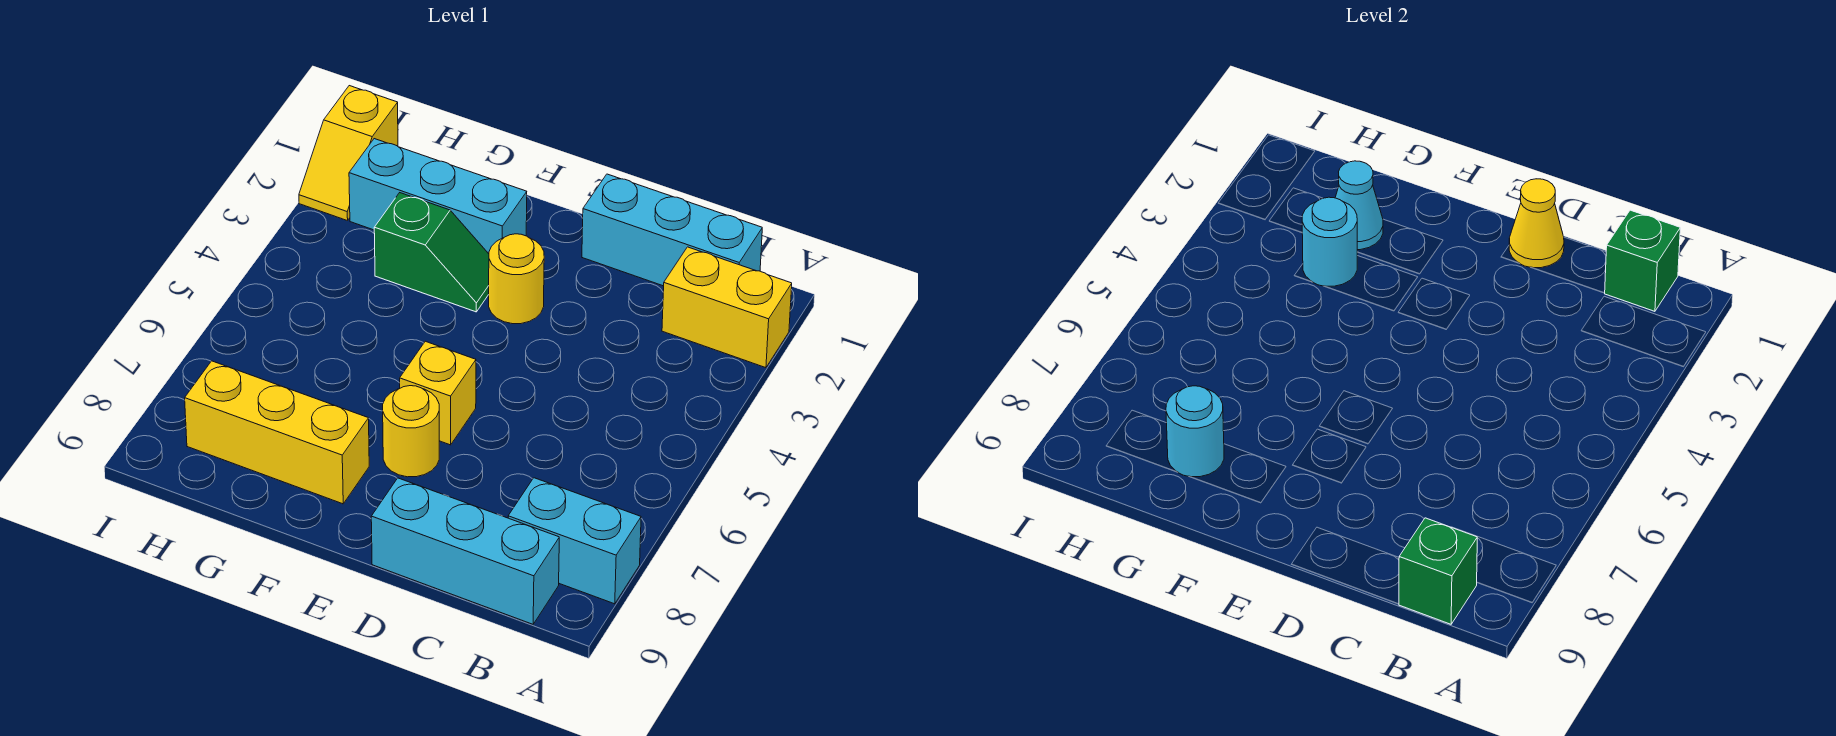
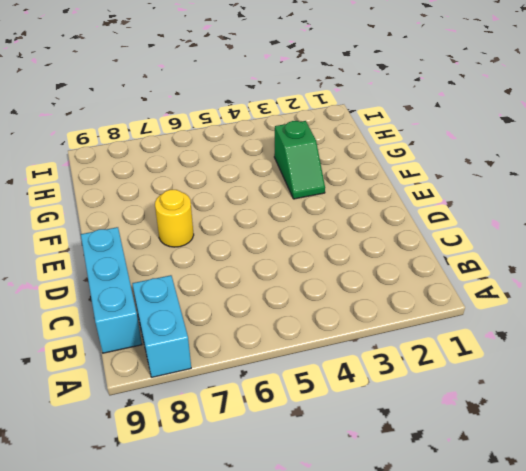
none -> yellow 1x2 brick [662,247,792,368]
none -> cyan 1x3 brick [582,174,762,286]
none -> yellow 1x1 round brick [489,234,544,324]

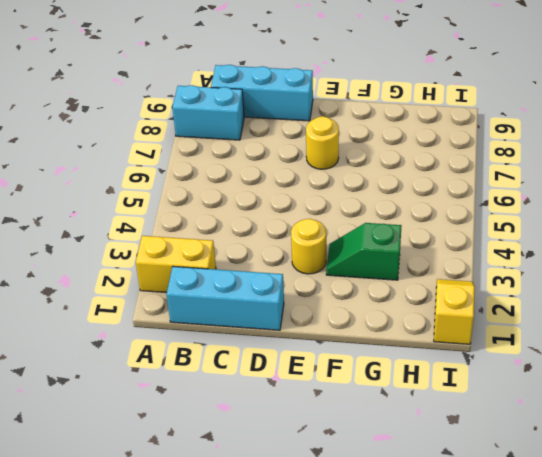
none -> yellow 1x1 brick [400,341,476,445]
none -> cyan 1x3 brick [349,139,527,254]
none -> yellow 1x3 brick [185,361,369,504]

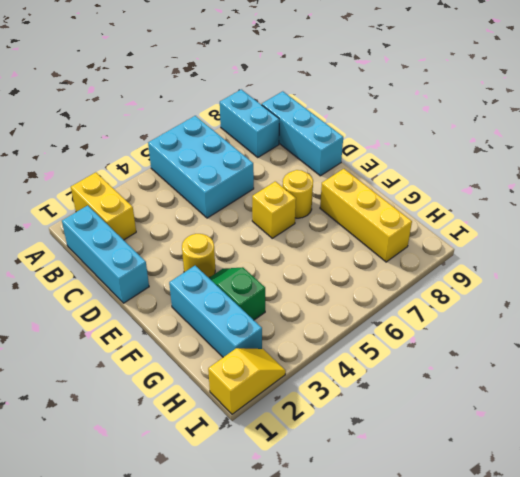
cyan 2x3 brick [148,116,254,218] -> none
none -> green 1x1 brick [1605,210,1680,311]
none -> green 1x1 brick [1399,518,1477,624]
none -> yellow 1x1 cone [1509,179,1564,268]

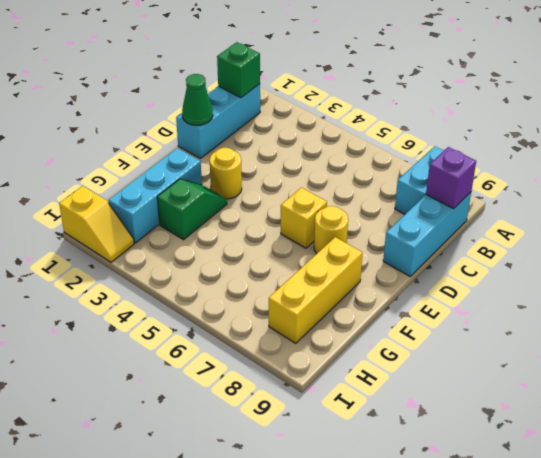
purple 1x1 brick [426,147,476,209] -> green 1x1 brick [1399,518,1477,624]
green 1x1 cone [182,74,213,125] -> yellow 1x1 cone [1509,179,1564,268]
none -> yellow 1x2 brick [662,247,792,368]
none -> cyan 1x1 cone [1335,161,1383,250]
none -> cyan 1x1 round brick [1302,197,1357,286]

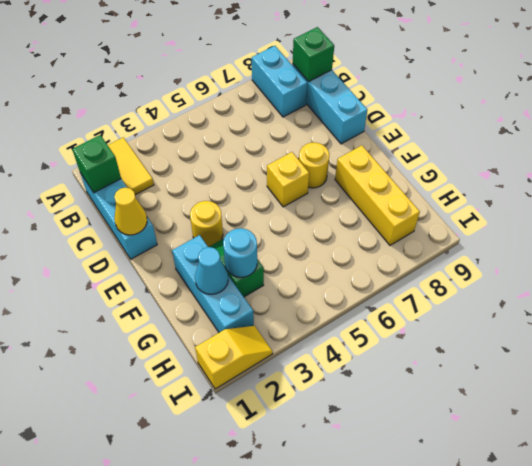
yellow 1x2 tile [108,137,154,195] -> yellow 1x2 brick [662,247,792,368]
none -> cyan 1x1 round brick [1166,386,1224,477]

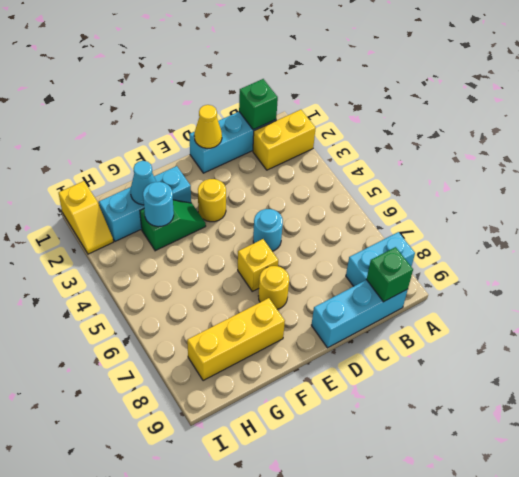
cyan 1x1 round brick [253,209,283,251] -> cyan 1x1 round brick moved to [1166,386,1224,477]

